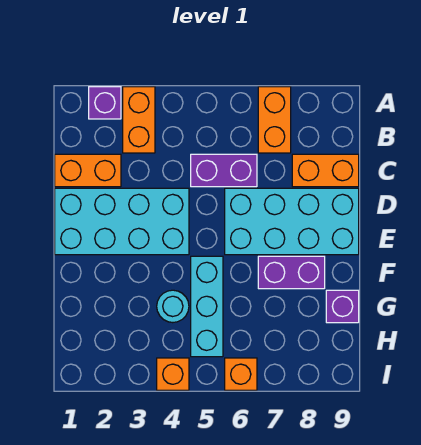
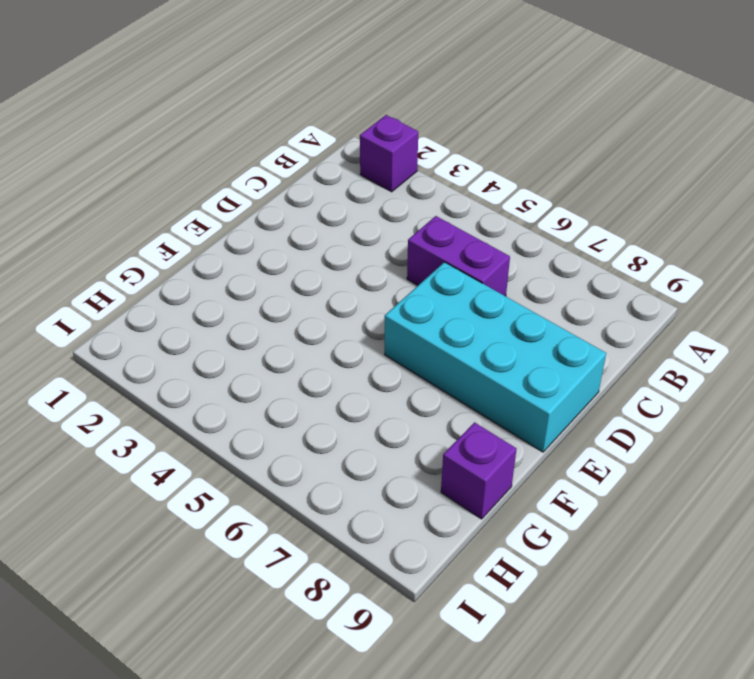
none -> orange 1x2 brick [123,87,155,153]
none -> orange 1x2 brick [258,87,291,153]
none -> orange 1x2 brick [55,154,121,187]

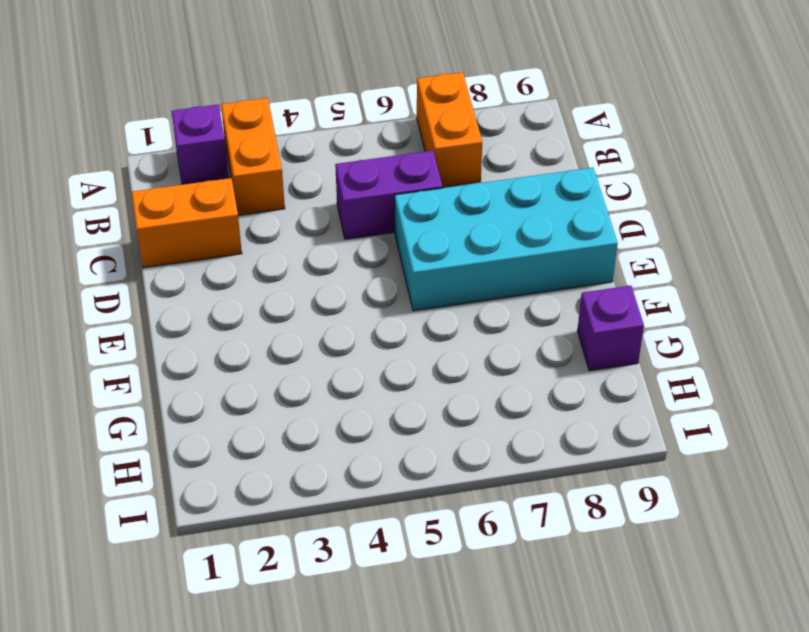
none -> orange 1x2 brick [292,154,359,187]
none -> cyan 2x4 brick [55,188,189,255]
none -> cyan 1x3 brick [191,256,223,357]

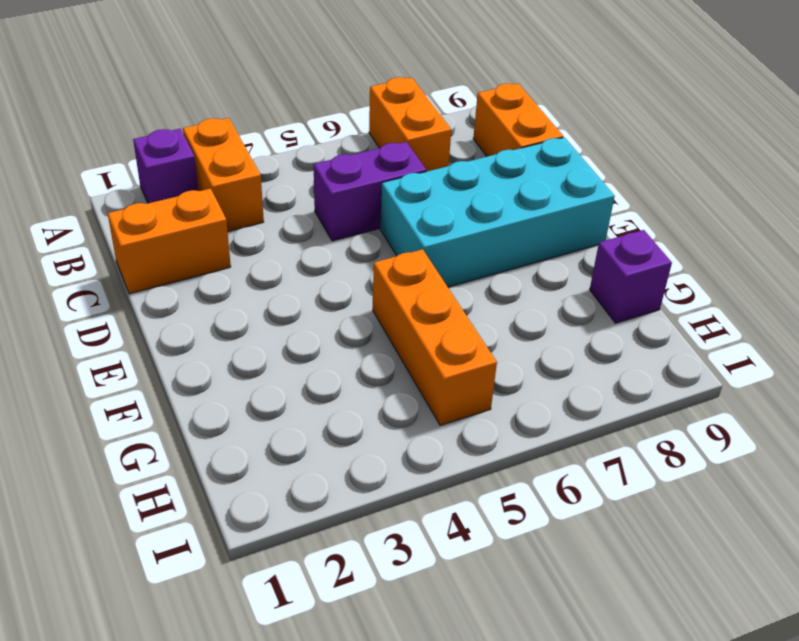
orange 1x2 brick [473,83,563,156] -> orange 1x2 brick turned to [292,154,359,187]
orange 1x3 brick [373,249,497,425] -> cyan 1x3 brick [191,256,223,357]
none -> cyan 2x4 brick [55,188,189,255]
none -> purple 1x2 brick [258,256,325,289]
none -> cyan 1x1 round brick [157,290,189,323]

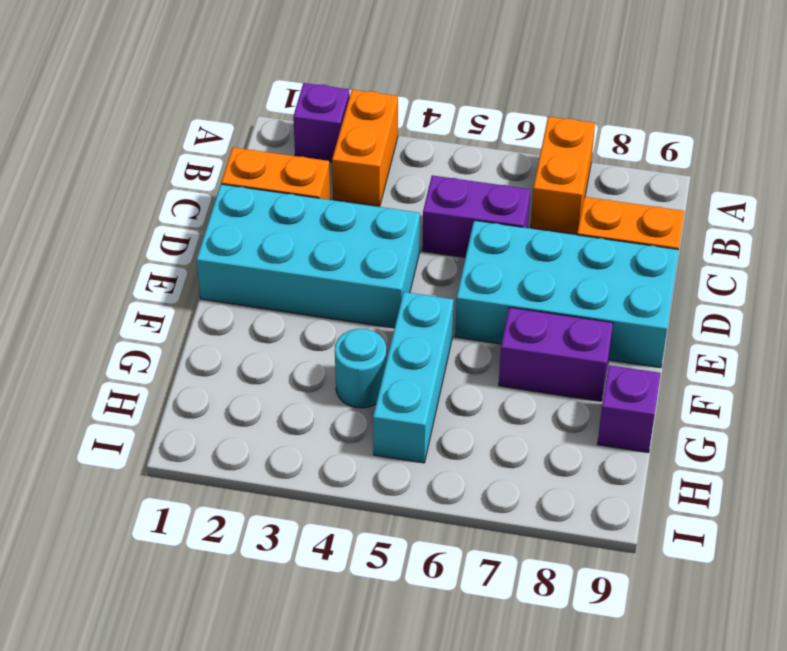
none -> orange 1x1 brick [157,358,189,390]
none -> orange 1x1 brick [225,358,257,390]

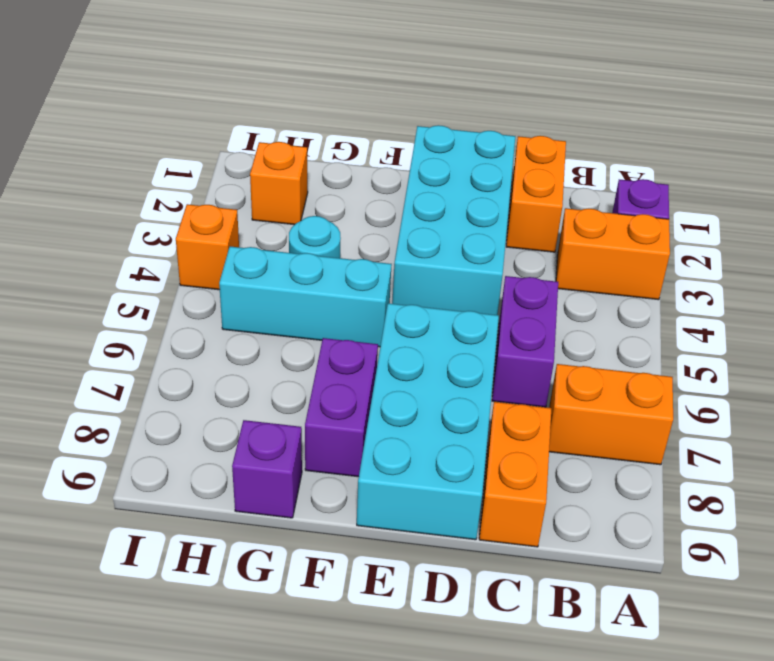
orange 1x1 brick [250,142,308,225] -> orange 1x1 brick moved to [225,358,257,390]

